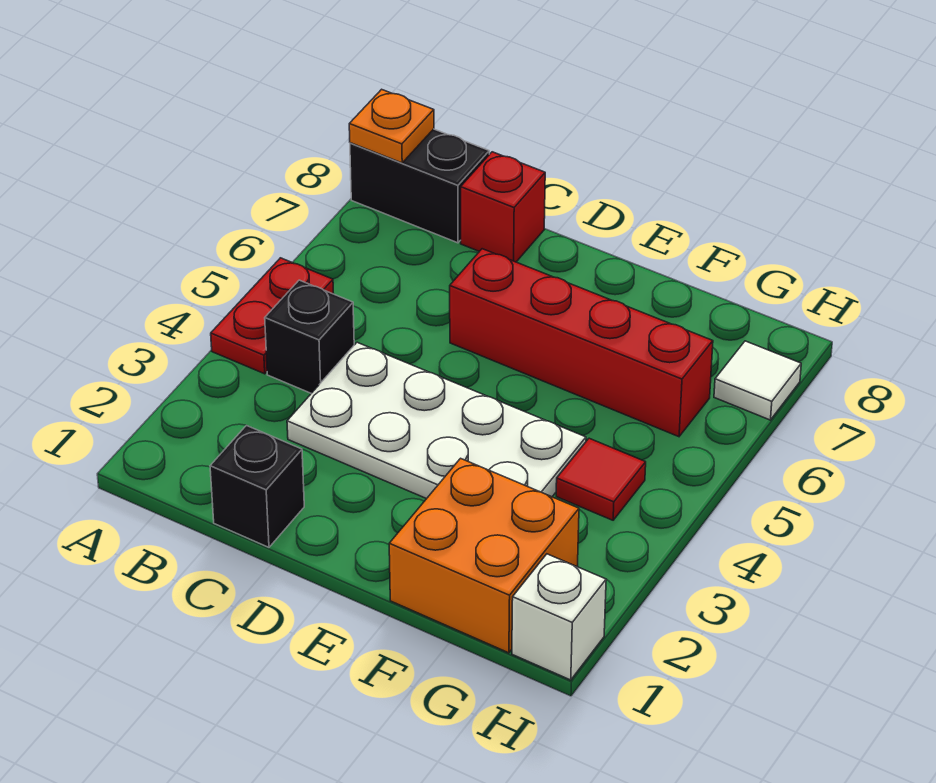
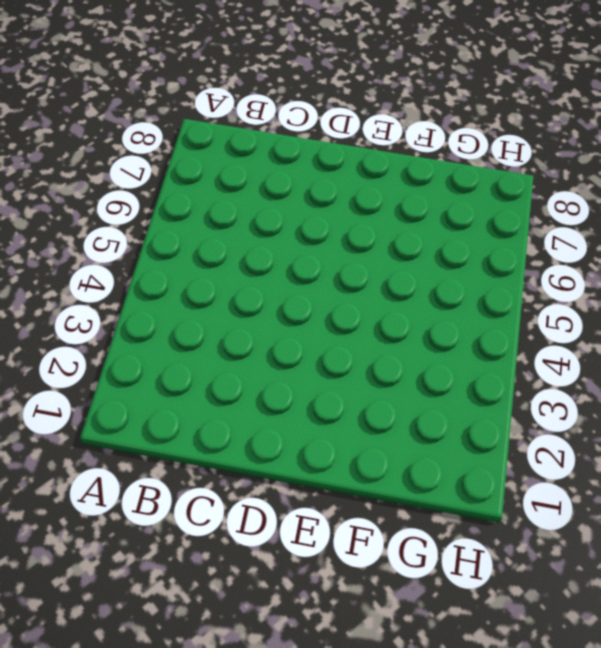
none -> red 1x2 plate [211,258,334,374]
none -> black 1x2 brick [350,129,489,243]
none -> black 1x1 brick [265,280,354,393]

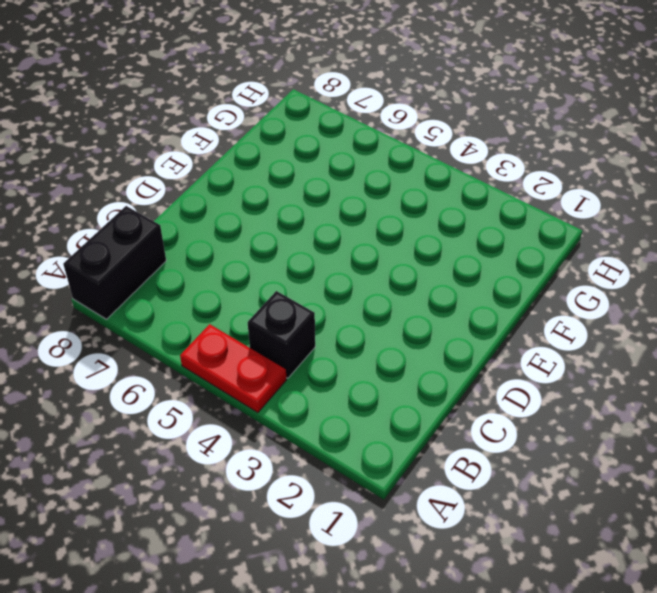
none -> black 1x1 brick [210,425,304,547]
none -> white 2x4 plate [287,342,586,499]
none -> red 1x1 brick [461,152,545,262]

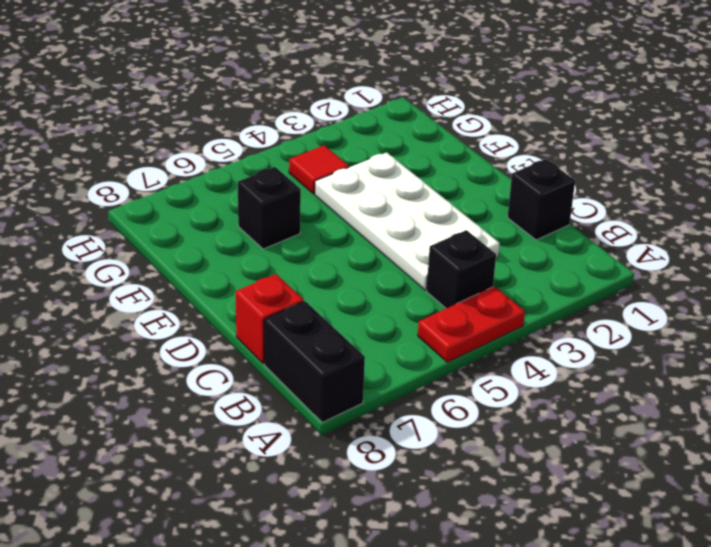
black 1x1 brick [238,167,301,249] -> red 1x4 brick [450,249,713,437]
none -> orange 2x2 brick [389,458,579,653]
none -> white 1x1 brick [512,554,606,680]
none -> white 1x1 tile [714,341,801,420]

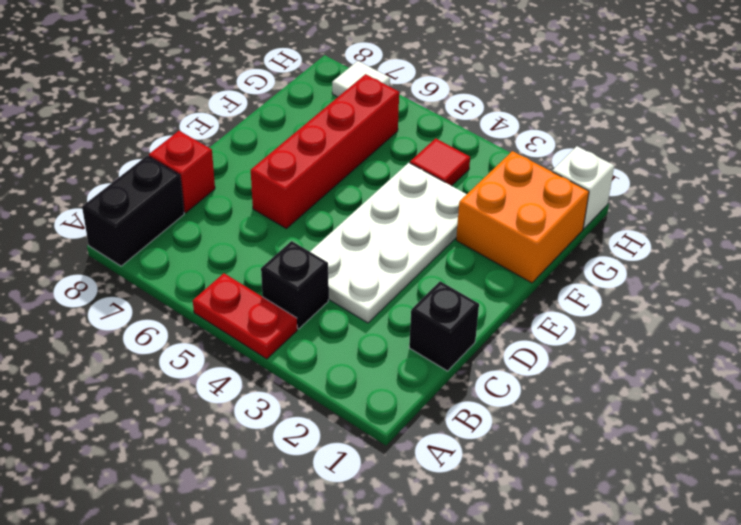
none -> orange 1x1 plate [349,89,434,163]

